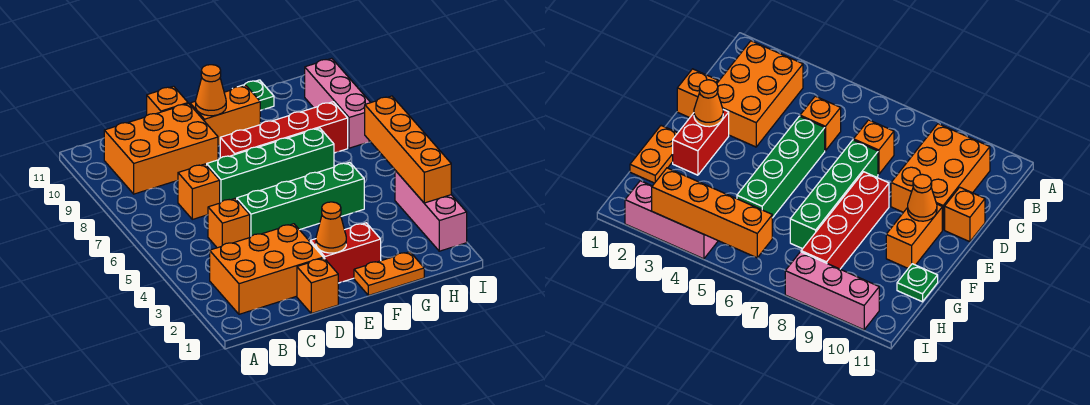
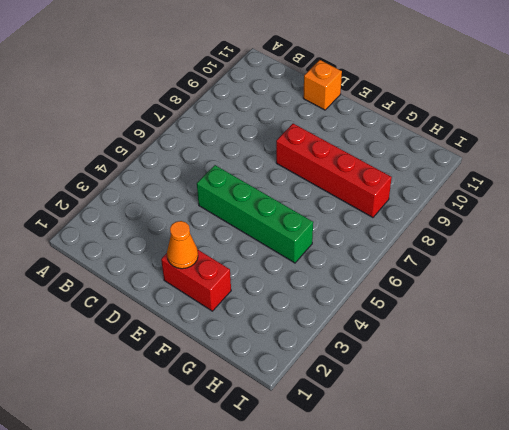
none -> orange 2x3 brick [210,224,323,314]
none -> orange 2x3 brick [104,103,218,194]
none -> orange 1x1 brick [208,199,250,248]

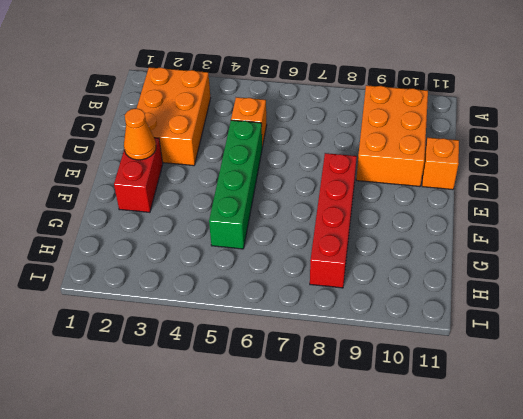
none -> orange 1x1 brick [178,164,220,219]
none -> orange 1x1 brick [297,258,338,313]
none -> green 1x4 brick [207,128,334,203]

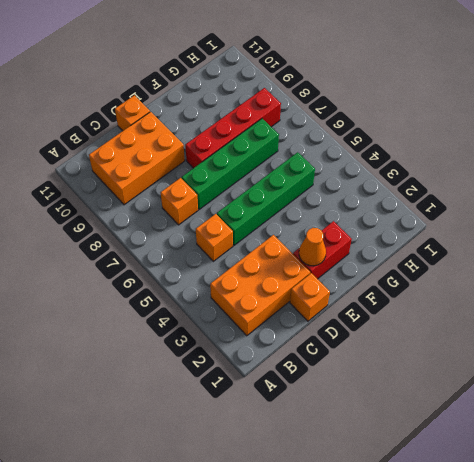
none -> orange 1x2 brick [190,86,260,146]
none -> orange 1x2 plate [354,252,424,295]
none -> green 1x1 plate [239,80,274,110]

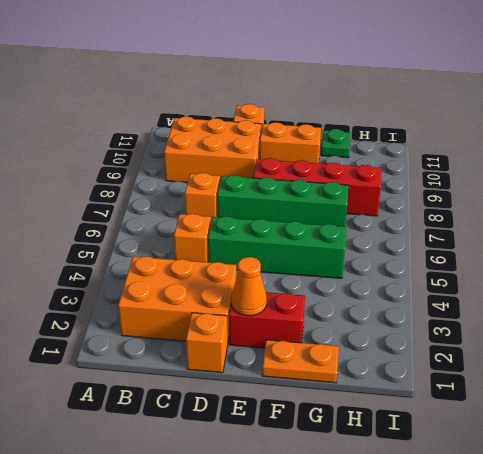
none -> pink 1x3 brick [395,170,467,251]
none -> pink 1x3 brick [305,58,371,148]
none -> orange 1x1 cone [196,65,226,116]

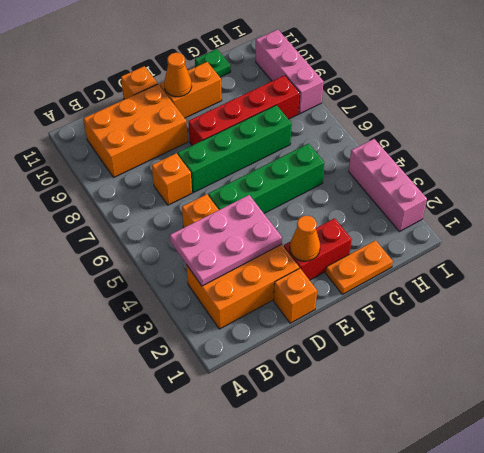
pink 2x3 plate [170,195,282,286] -> none
none -> orange 1x4 brick [365,96,451,203]

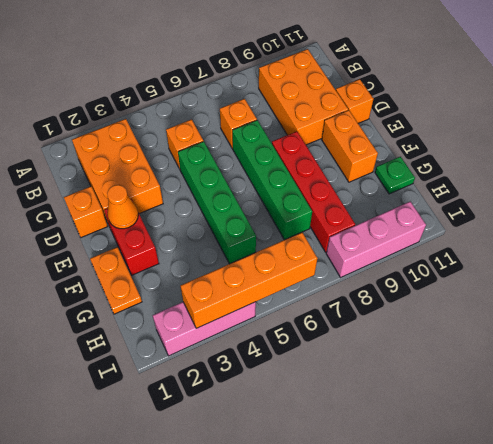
none -> orange 1x1 cone [196,65,226,116]

